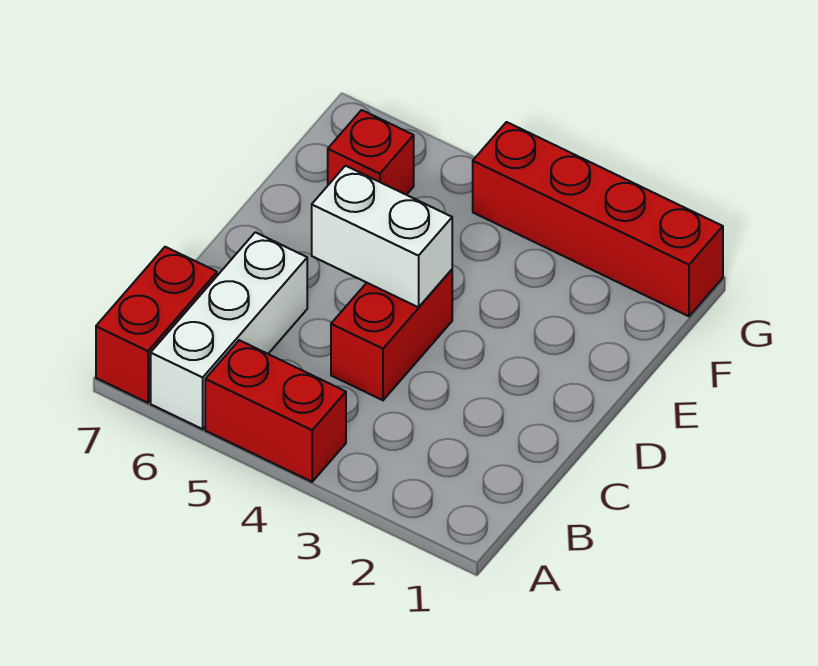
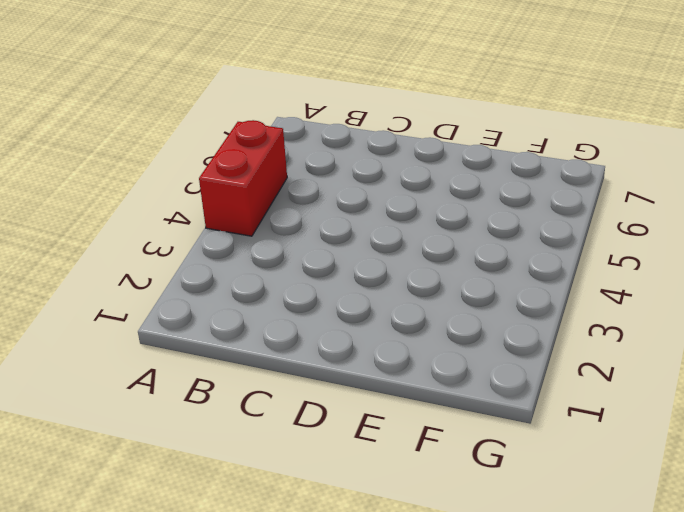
none -> white 1x3 brick [151,232,307,429]
none -> red 1x2 brick [96,247,217,403]

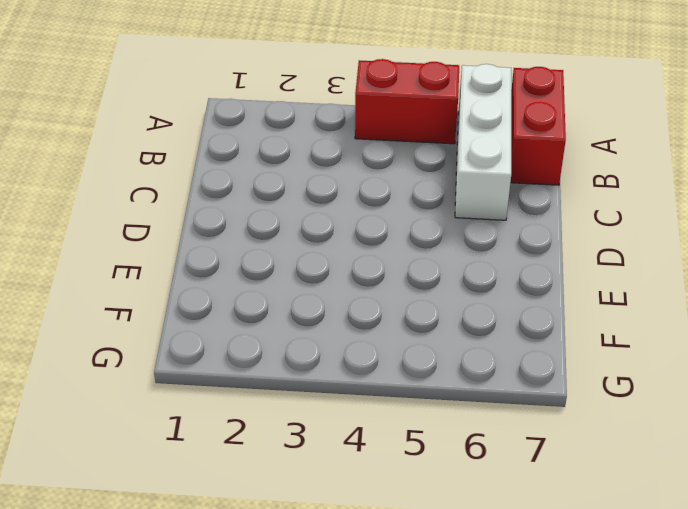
none -> red 1x2 brick [331,270,452,400]
none -> red 1x1 brick [328,110,414,195]

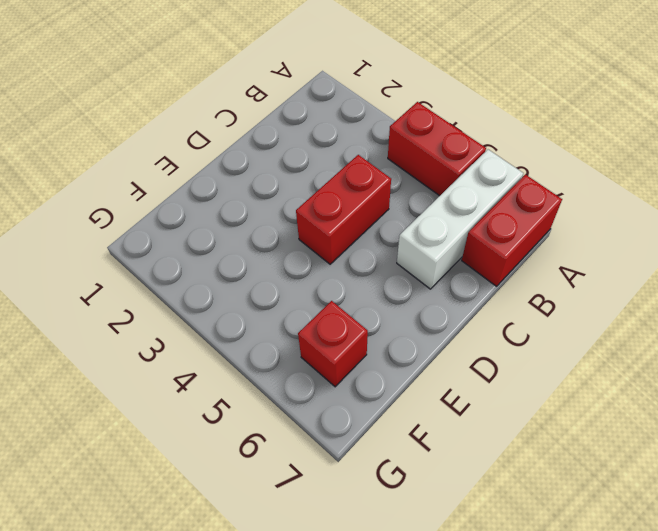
none -> red 1x4 brick [473,122,723,316]
none -> white 1x2 brick [312,166,452,307]

